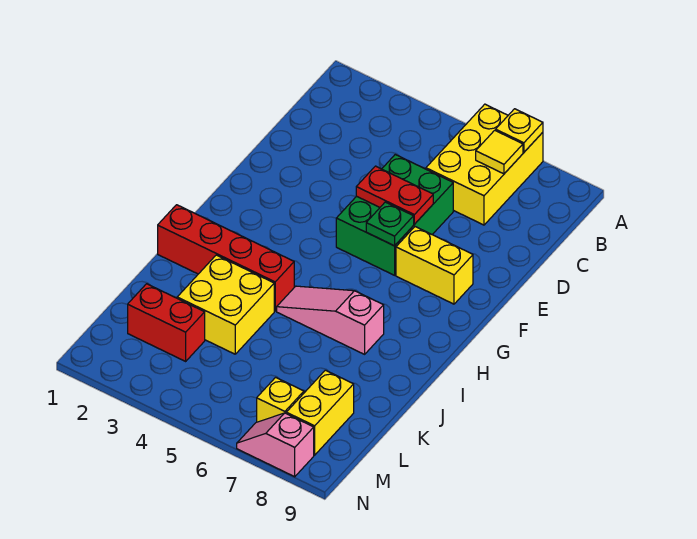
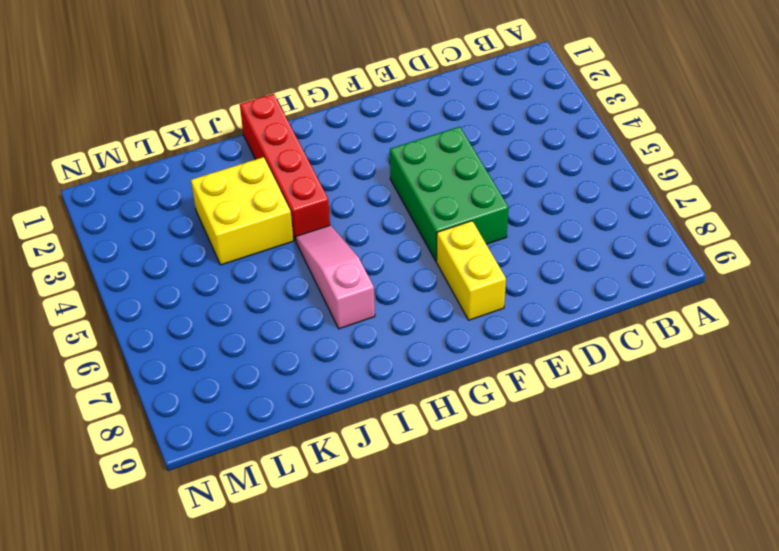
green 2x3 brick [390,127,509,261] -> green 2x3 brick turned to [336,155,453,275]
none -> yellow 2x3 brick [426,104,543,225]
none -> red 1x2 brick [128,284,205,361]
none -> yellow 1x2 brick [286,370,354,455]

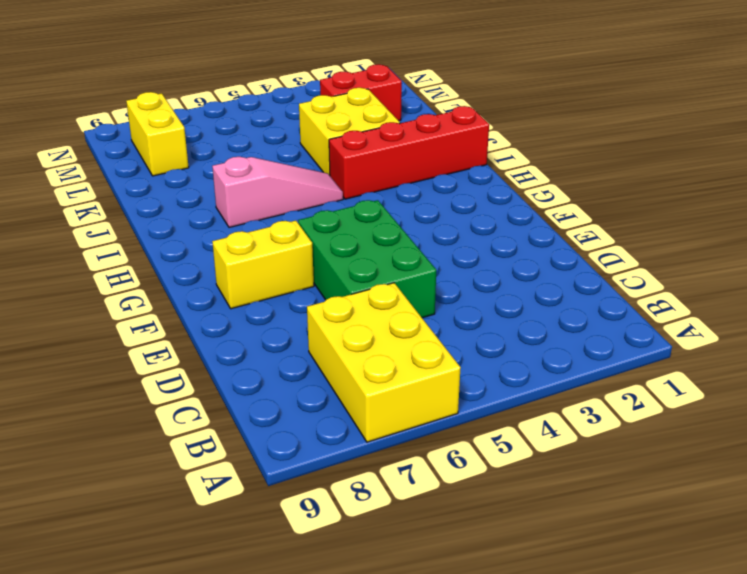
none -> yellow 1x1 brick [257,377,304,422]
none -> pink 1x2 slope [237,413,314,477]
none -> yellow 1x1 plate [496,109,543,152]

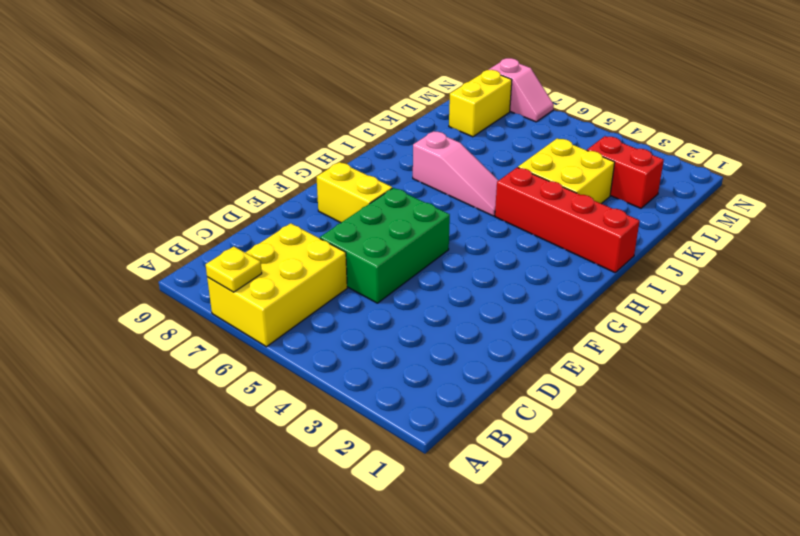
none -> yellow 1x1 brick [257,377,304,422]
none -> yellow 1x1 tile [476,130,523,174]
none -> red 1x2 plate [356,166,433,224]

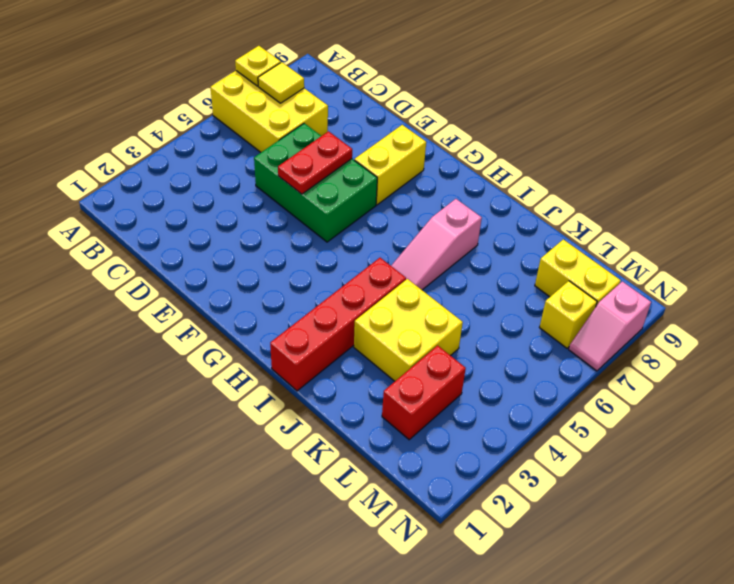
none -> green 1x1 plate [366,202,414,246]

